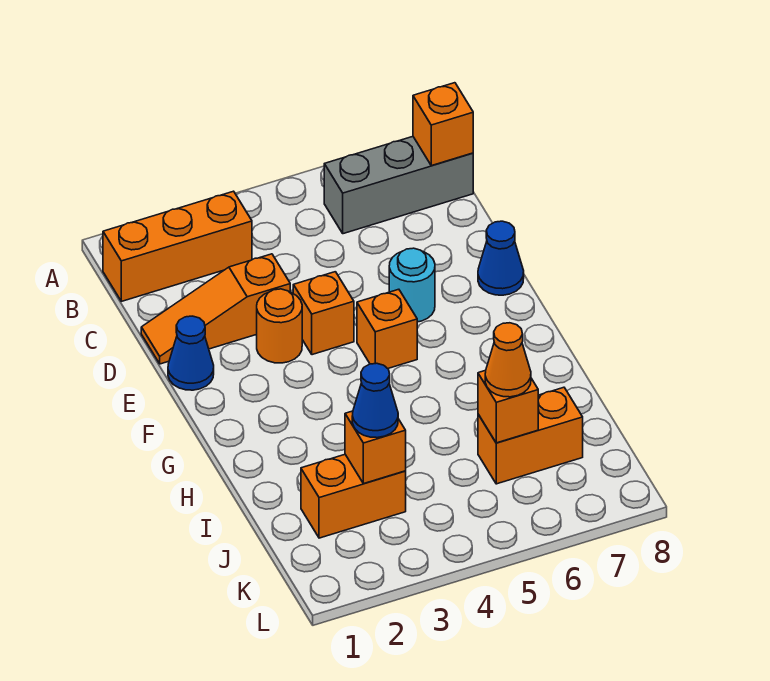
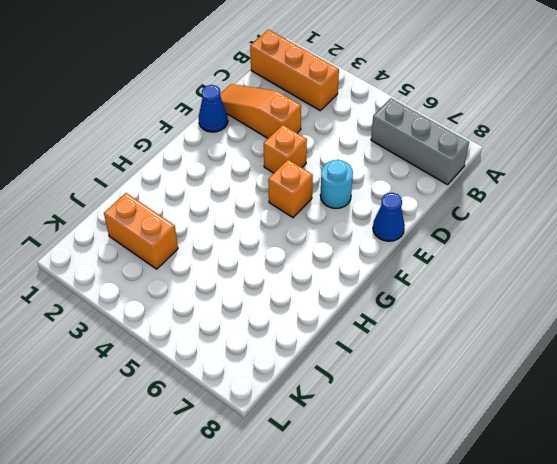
none -> orange 1x1 round brick [257,289,302,363]
none -> orange 1x2 brick [478,387,583,484]
none -> orange 1x1 brick [413,83,473,166]

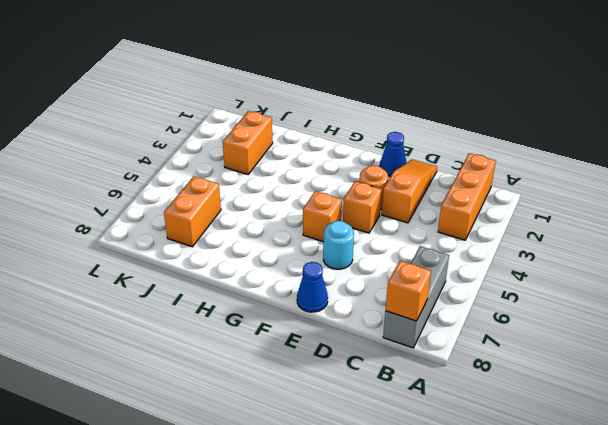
none -> orange 1x1 brick [345,411,406,484]
none -> orange 1x1 brick [478,370,538,443]
none -> blue 1x1 cone [352,363,398,438]

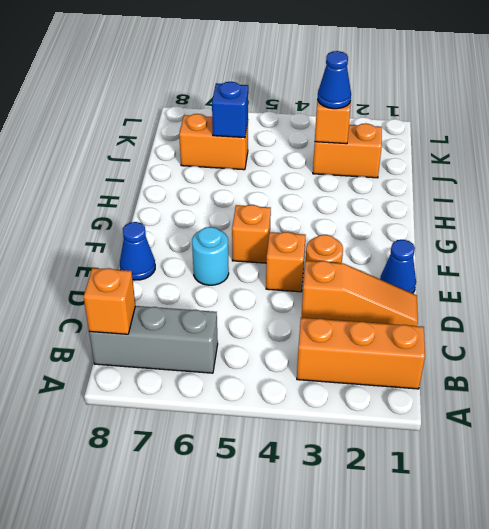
blue 1x1 brick [212,82,248,138] -> orange 1x1 brick [478,370,538,443]
none -> orange 1x1 cone [485,323,531,397]

